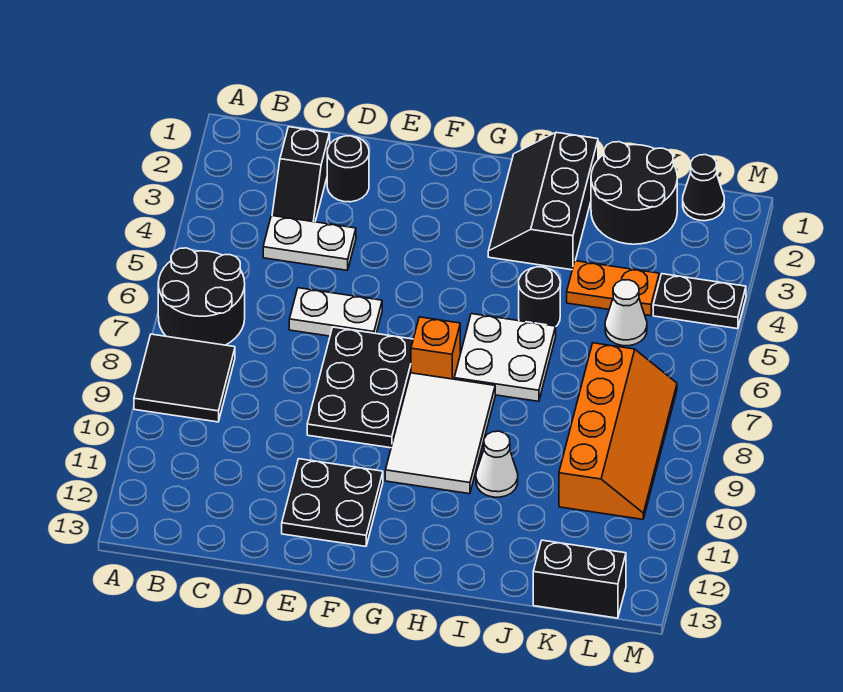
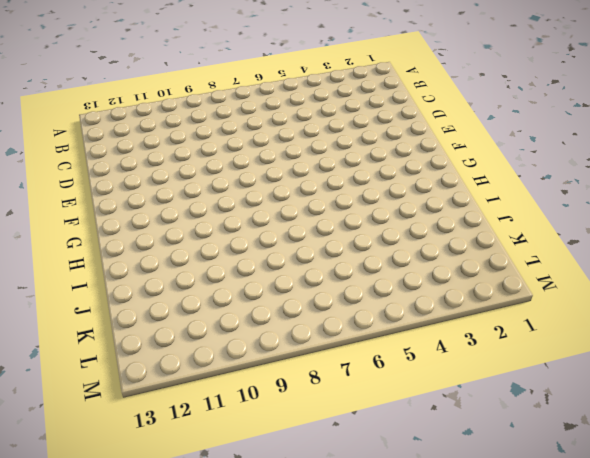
none -> black 2x2 round brick [158,248,245,345]
none -> black 2x2 tile [134,334,235,422]
none -> black 1x2 slope [272,127,330,222]

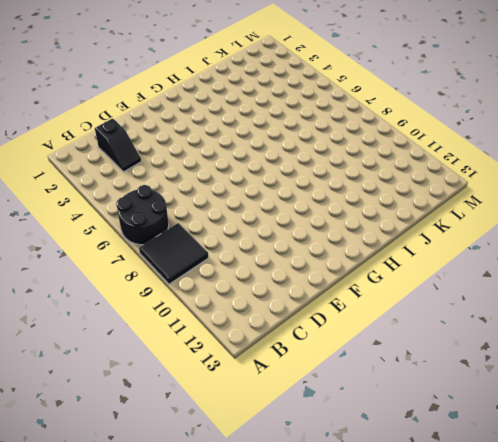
none -> white 1x2 plate [263,216,356,270]
none -> black 1x1 round brick [327,136,369,202]
none -> white 1x2 plate [289,288,382,336]

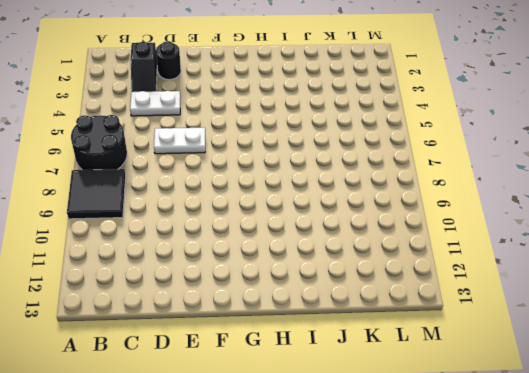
none -> black 2x3 plate [307,327,413,448]
none -> black 2x2 plate [282,459,383,546]
none -> orange 1x1 brick [411,317,460,379]

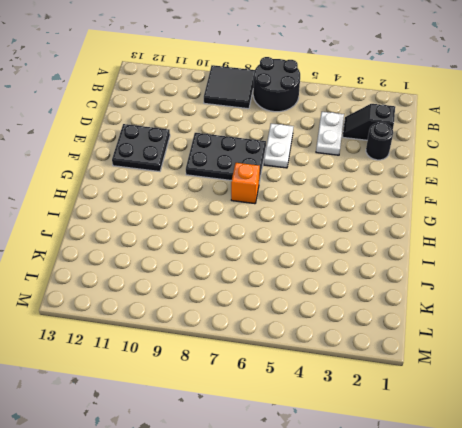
none -> white 2x3 tile [385,373,495,494]
none -> black 2x3 slope [488,132,598,270]
none -> white 2x2 plate [454,314,556,401]

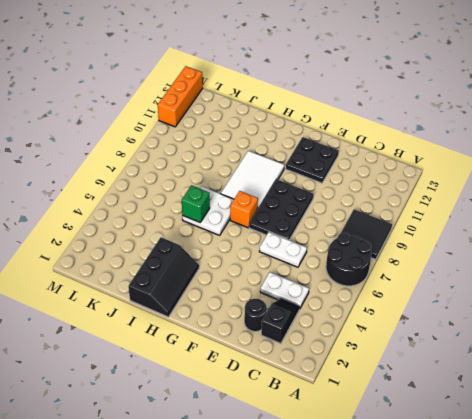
green 1x1 brick [182,185,210,222] -> none
orange 1x3 brick [158,66,203,127] -> none
none -> black 1x1 round brick [519,267,560,326]
none -> white 1x1 cone [476,431,518,497]
none -> black 2x2 round brick [591,142,677,244]

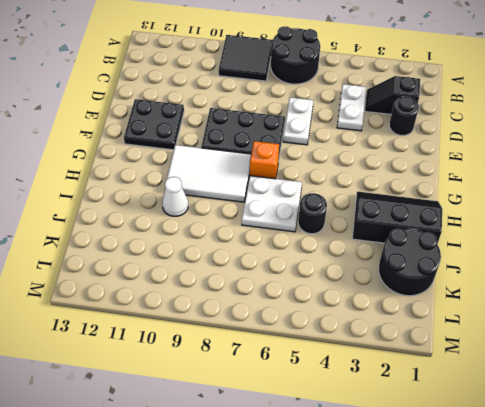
none -> orange 1x2 plate [567,261,659,316]
none -> white 1x1 cone [605,280,647,346]
none -> orange 2x4 slope [559,343,677,519]

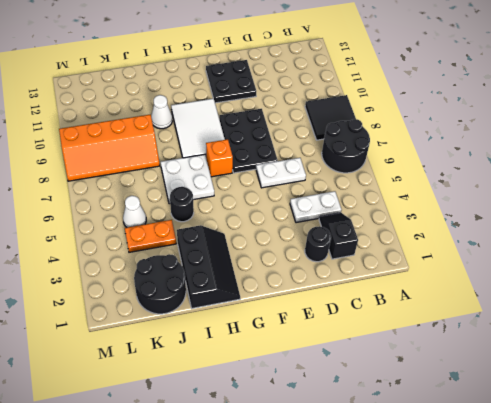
orange 2x4 slope [59,115,160,181] -> orange 2x4 slope turned to [559,343,677,519]
none -> black 1x2 brick [533,540,626,618]
none -> black 1x1 cone [683,155,724,221]
none -> black 1x2 plate [653,274,746,329]

